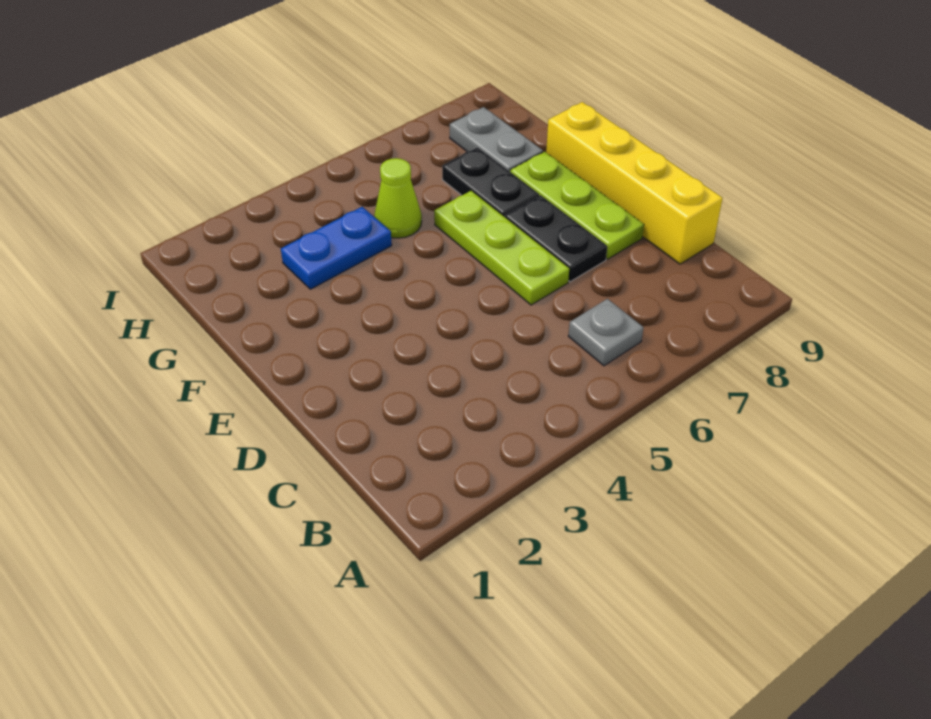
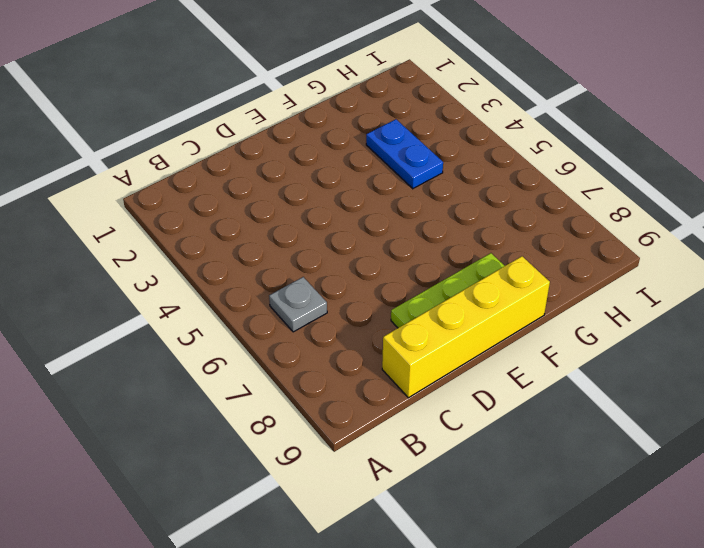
none -> lime 1x3 plate [434,191,569,305]
none -> black 1x2 plate [505,195,607,282]

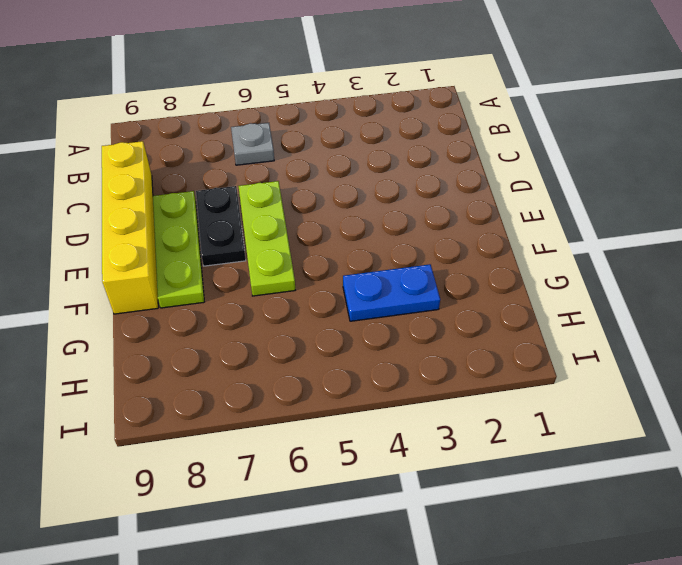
none -> black 1x2 plate [442,147,539,217]
none -> lime 1x1 cone [374,158,422,238]

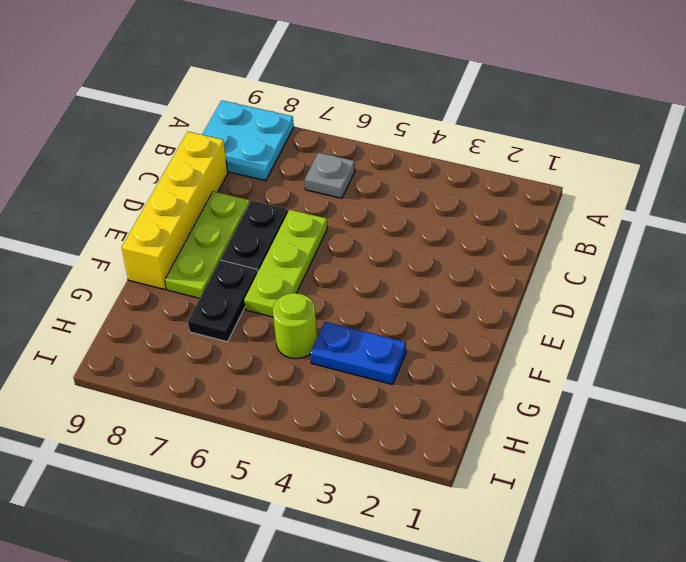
cyan 2x2 plate [202,100,294,181] -> none
lime 1x1 round brick [273,293,317,359] -> lime 1x1 cone [374,158,422,238]
none -> grey 1x2 plate [450,107,543,171]

